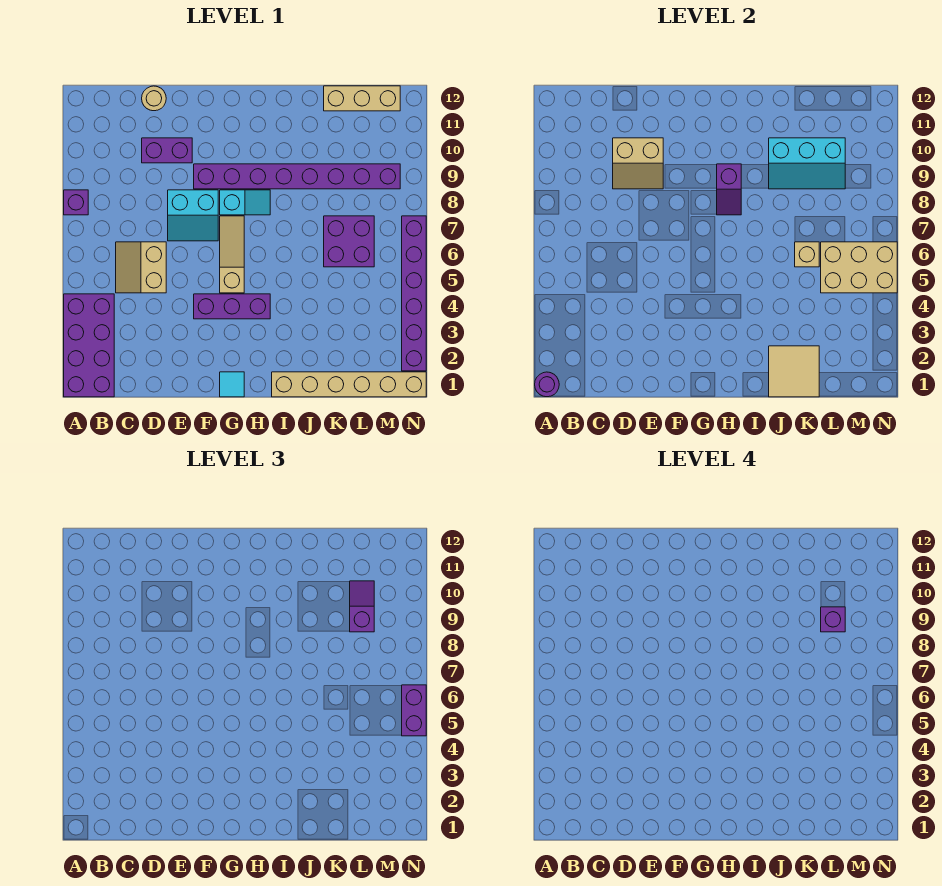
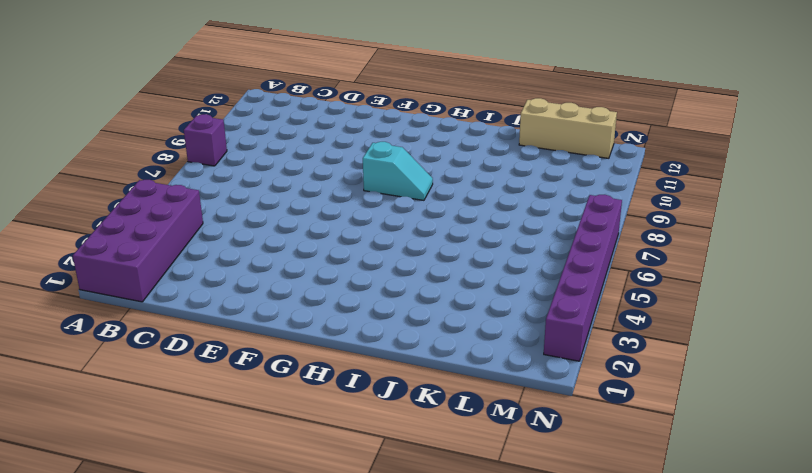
none -> tan 2x2 slope [116,242,166,293]
none -> purple 1x2 brick [142,138,192,163]
none -> tan 1x1 round brick [142,86,166,111]

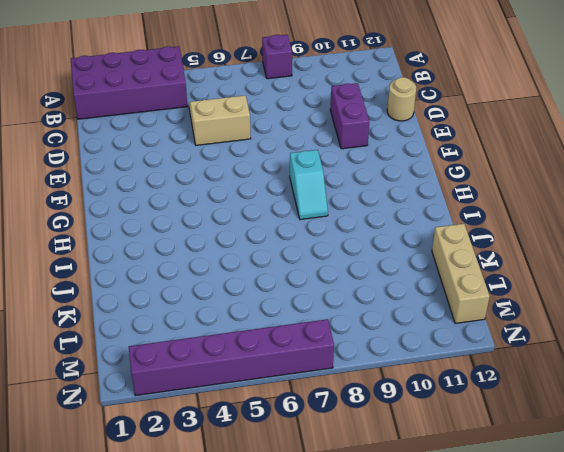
none -> cyan 2x2 slope [168,190,218,241]
none -> purple 1x3 brick [194,294,270,319]
none -> purple 1x8 brick [194,164,400,189]

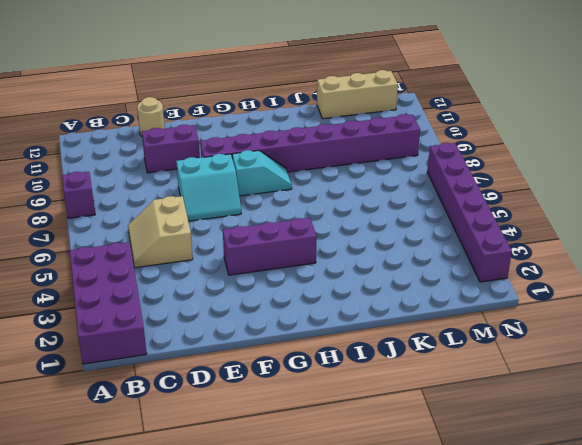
none -> cyan 1x1 tile [220,372,244,397]
none -> tan 1x3 slope [220,216,244,293]
none -> tan 1x6 brick [272,372,426,397]

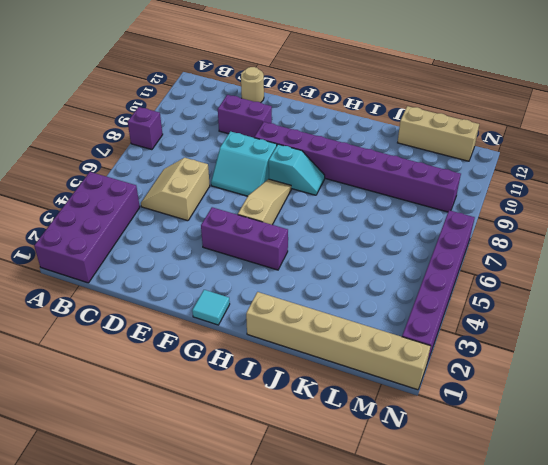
none -> purple 2x2 brick [324,216,374,267]
none -> purple 1x1 round brick [535,372,559,397]
none -> tan 2x2 slope [613,138,663,189]

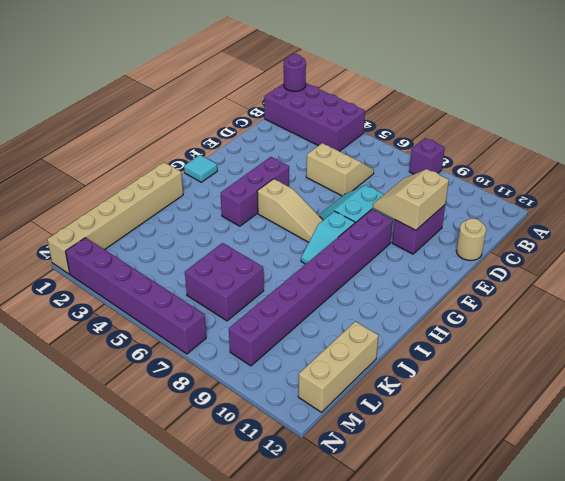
none -> purple 1x2 slope [717,164,741,215]
none -> tan 2x2 tile [769,346,819,397]
none -> cyan 2x3 slope [769,138,845,189]

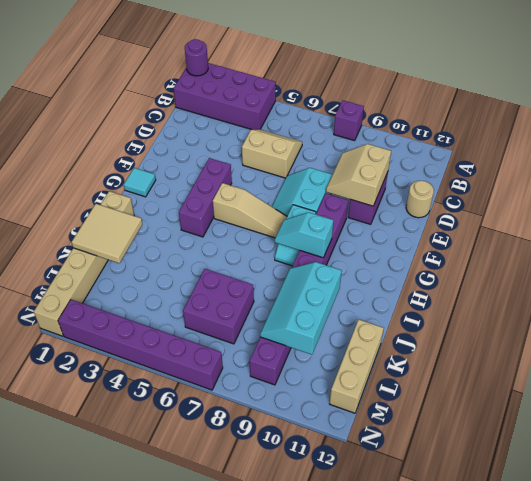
cyan 1x2 slope [275,212,333,258] -> purple 1x2 slope [717,164,741,215]
none -> tan 1x1 brick [795,242,819,267]
none -> tan 2x3 brick [821,242,897,293]
none -> purple 1x2 slope [350,581,374,632]

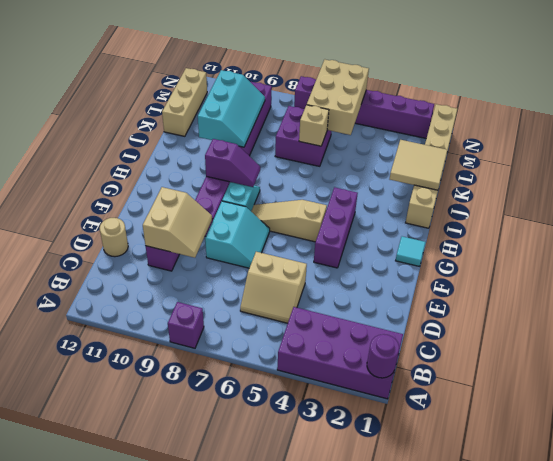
none -> purple 1x2 slope [350,581,374,632]
none -> purple 1x2 brick [402,685,426,736]
none -> purple 1x1 brick [821,607,845,632]

